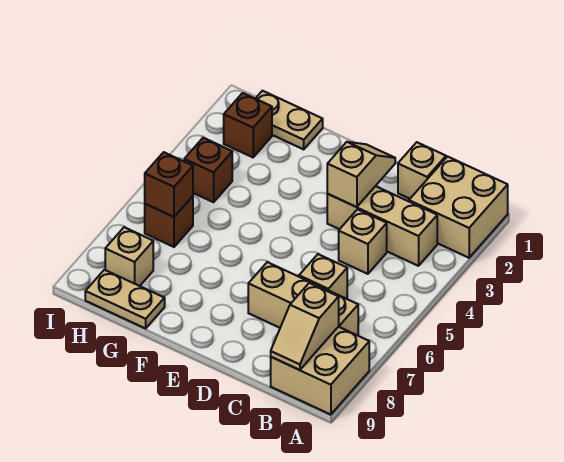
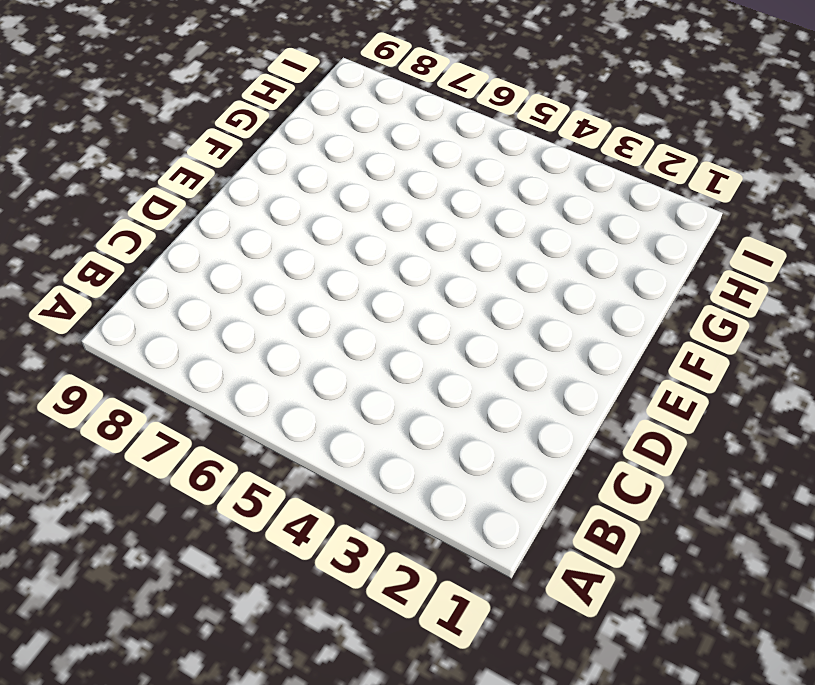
none -> tan 2x2 brick [409,157,508,258]
none -> tan 2x2 brick [271,327,369,415]
none -> tan 1x3 brick [327,186,437,266]

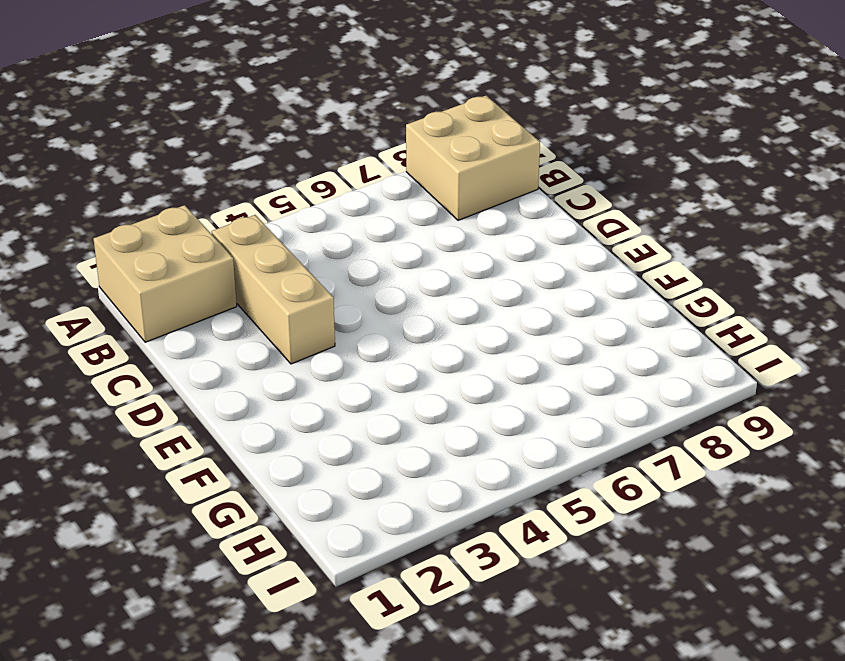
none -> tan 1x3 brick [248,262,358,335]
none -> tan 1x1 brick [398,142,446,199]
none -> tan 1x1 brick [339,209,387,274]

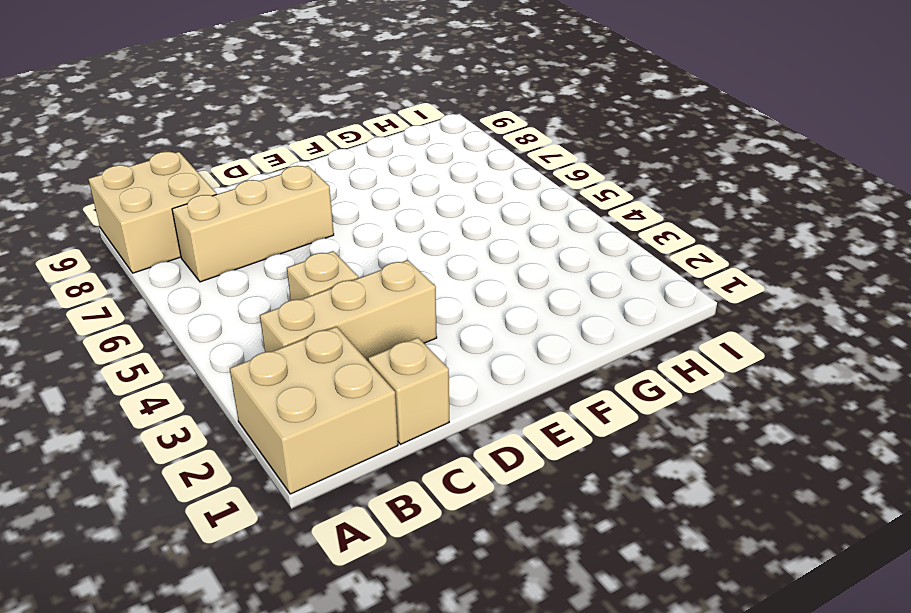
none -> tan 1x1 brick [299,254,347,298]
none -> tan 1x2 plate [255,91,323,149]
none -> tan 1x2 plate [85,270,165,328]

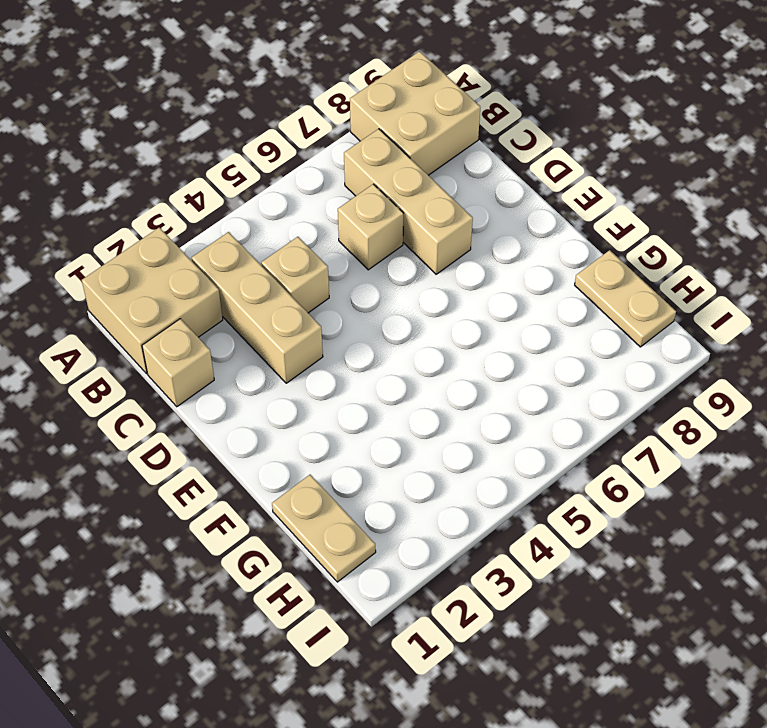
none -> brown 1x1 brick [224,93,272,157]
none -> brown 1x1 brick [184,138,232,202]
none -> brown 1x1 brick [145,196,193,247]

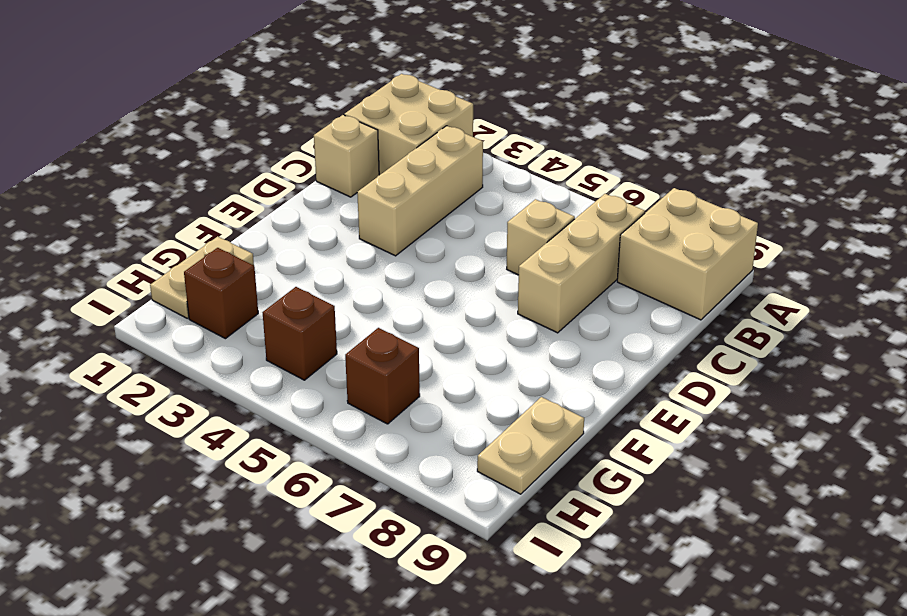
none -> tan 1x1 brick [339,209,387,274]
none -> tan 1x1 brick [105,227,153,286]
none -> tan 1x2 slope [271,283,339,370]

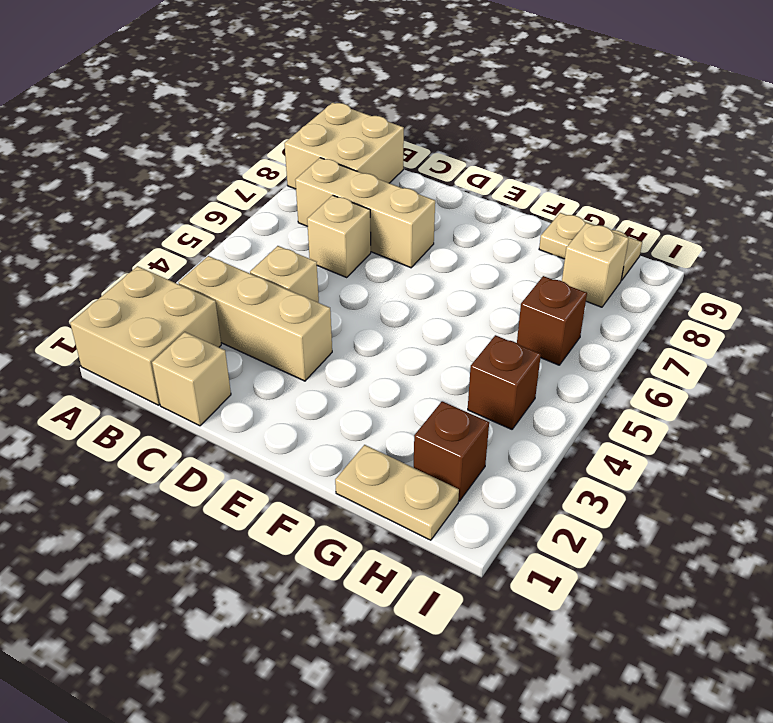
none -> tan 1x2 slope [271,283,339,370]
none -> tan 1x2 slope [327,142,395,207]
none -> brown 1x1 brick [145,152,193,217]

